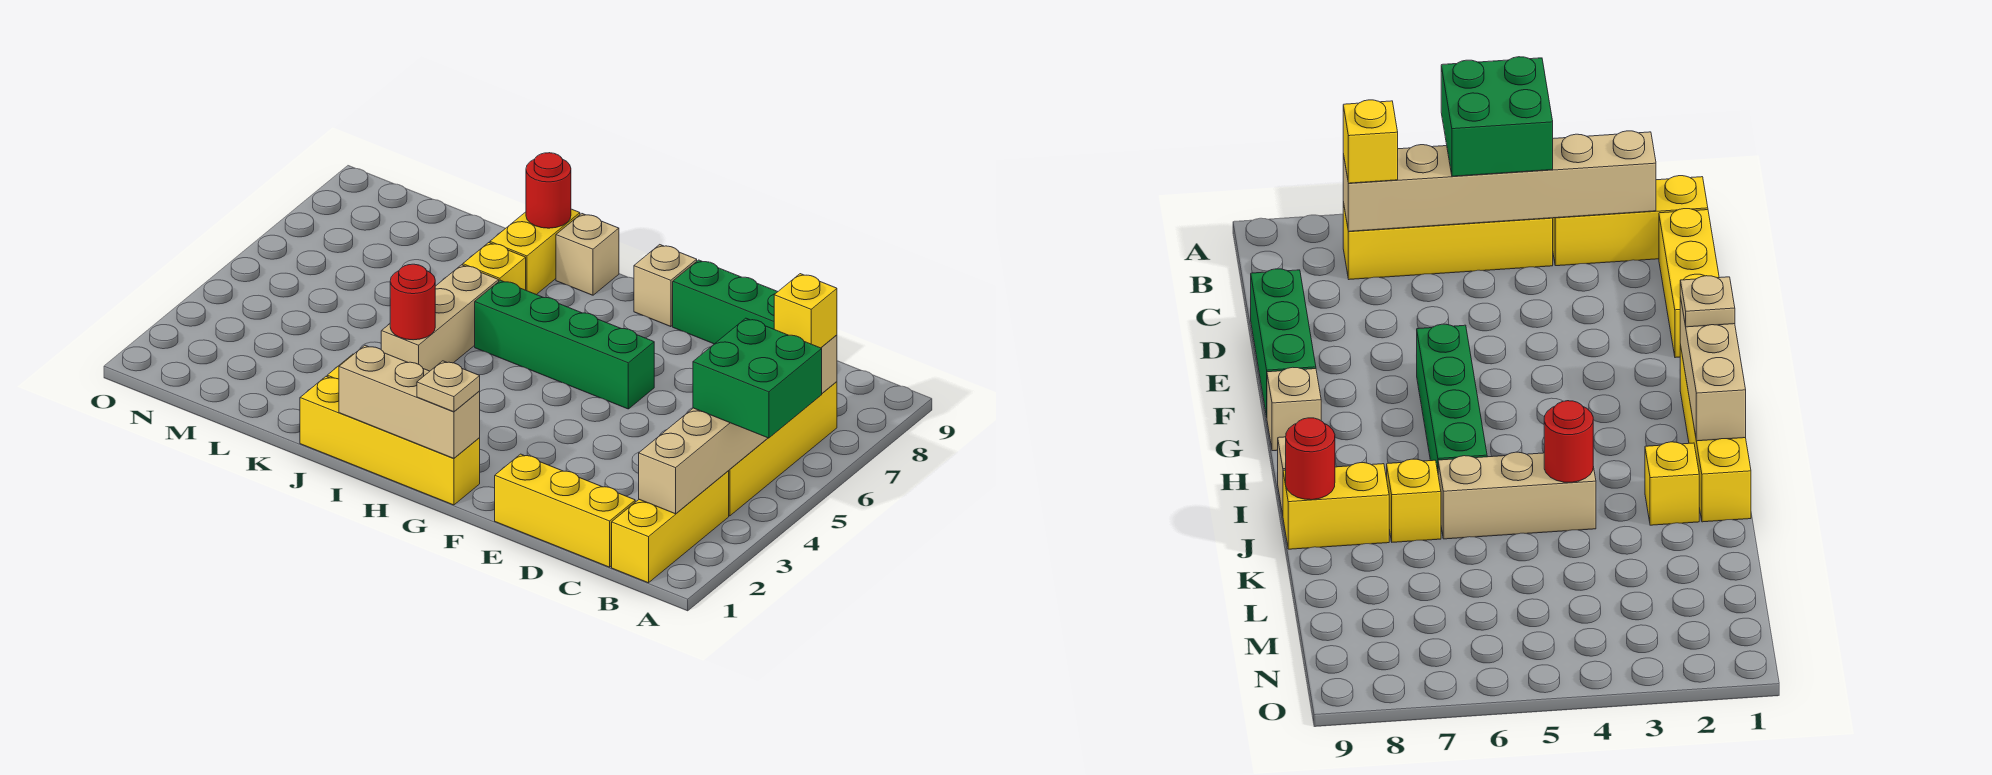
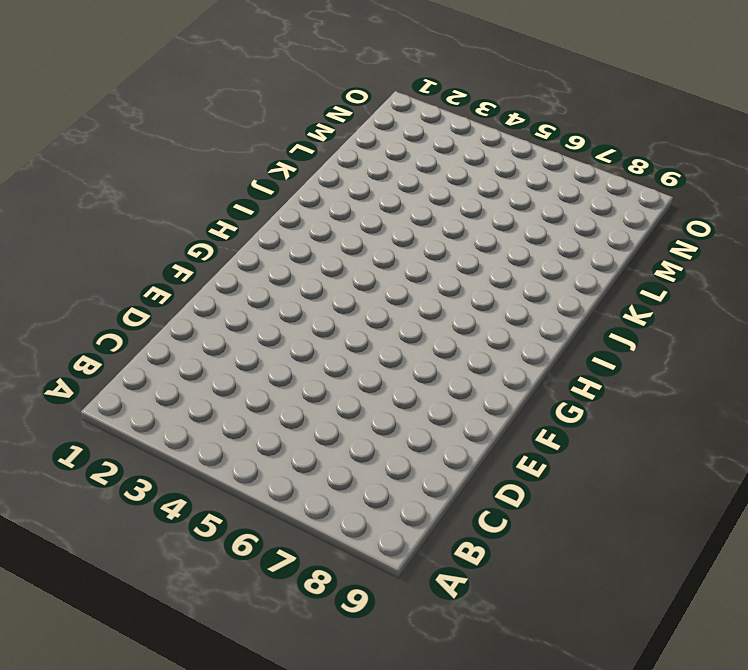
none -> yellow 1x3 brick [612,471,729,583]
none -> yellow 1x4 brick [729,382,837,516]
none -> yellow 1x3 brick [495,454,635,567]

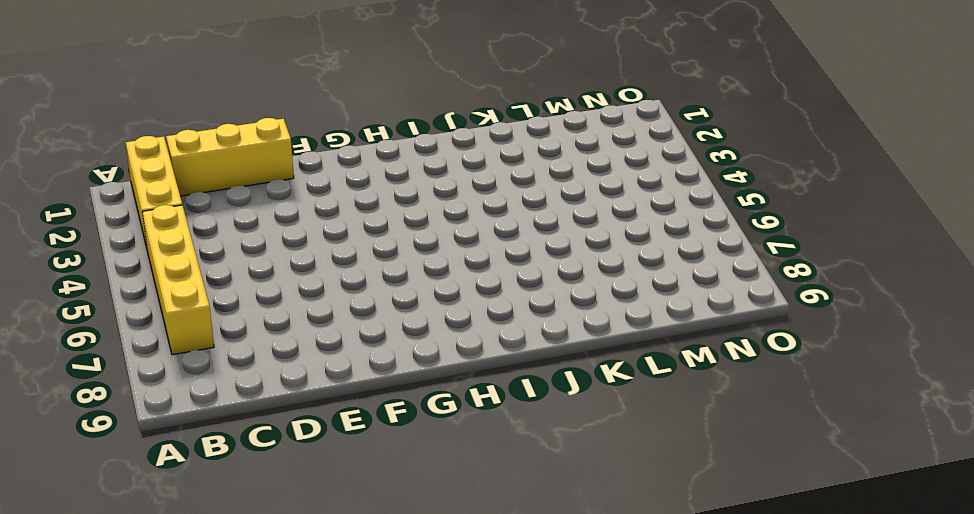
none -> green 1x3 brick [673,260,778,344]
none -> green 1x4 brick [475,280,654,409]
none -> yellow 1x4 brick [300,377,480,505]

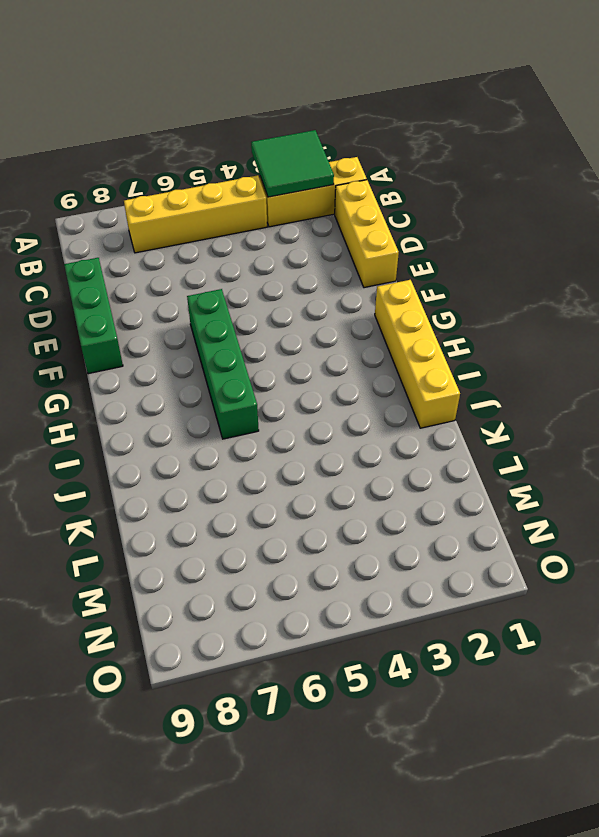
green 2x2 tile [251,130,334,197] -> tan 1x6 brick [639,335,837,514]
none -> tan 1x1 brick [634,245,697,327]
none -> tan 1x1 brick [556,214,619,295]
none -> yellow 1x1 brick [1645,442,1699,525]

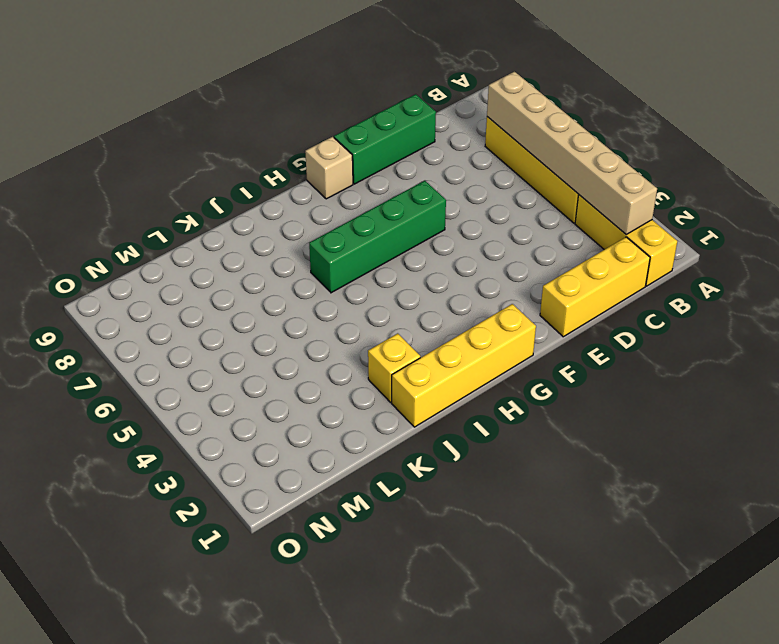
none -> tan 1x1 brick [556,214,619,295]
none -> tan 1x3 brick [381,265,499,371]
none -> yellow 1x1 brick [463,243,526,290]

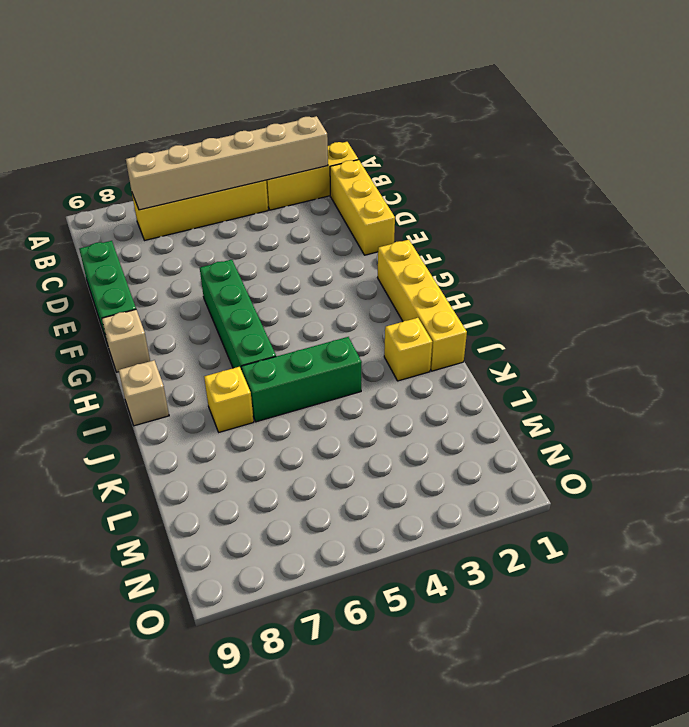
green 1x3 brick [242,337,362,422] -> tan 1x3 brick [381,265,499,371]
none -> yellow 1x2 brick [490,209,580,295]
none -> tan 1x3 brick [339,345,480,458]
none -> red 1x1 round brick [390,264,435,340]

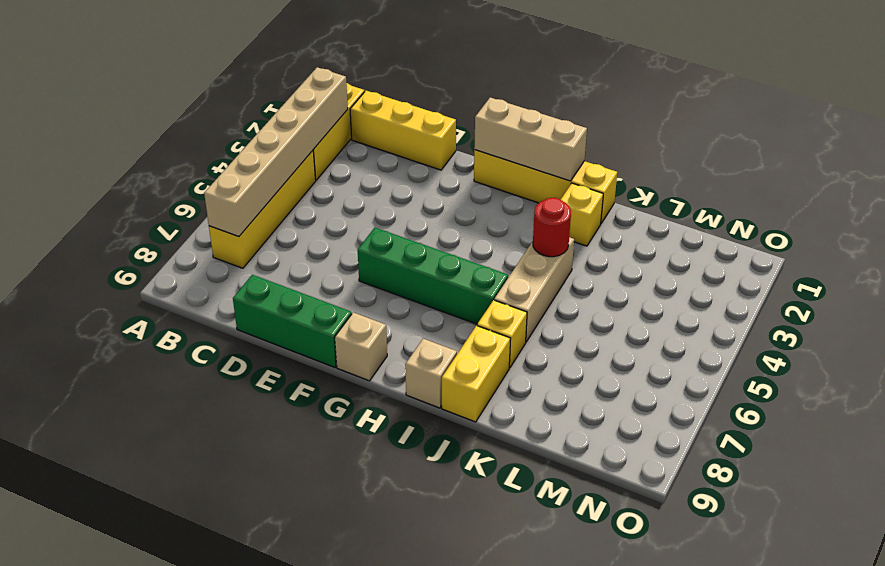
none -> red 1x1 round brick [526,153,571,228]
none -> green 2x2 brick [693,318,822,438]
none -> yellow 1x1 brick [774,274,837,348]

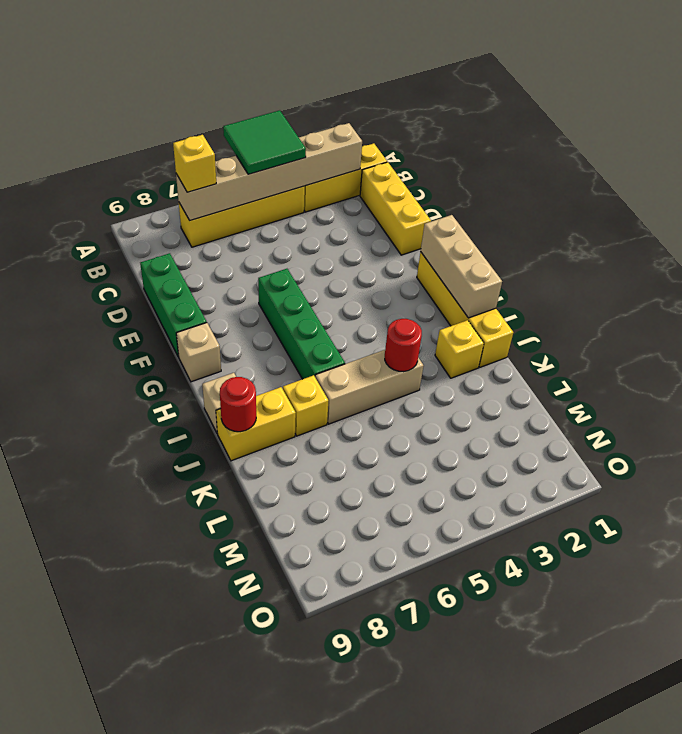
green 2x2 tile [223,110,306,174] -> green 2x2 brick [693,318,822,438]
none -> tan 1x1 plate [417,361,480,412]

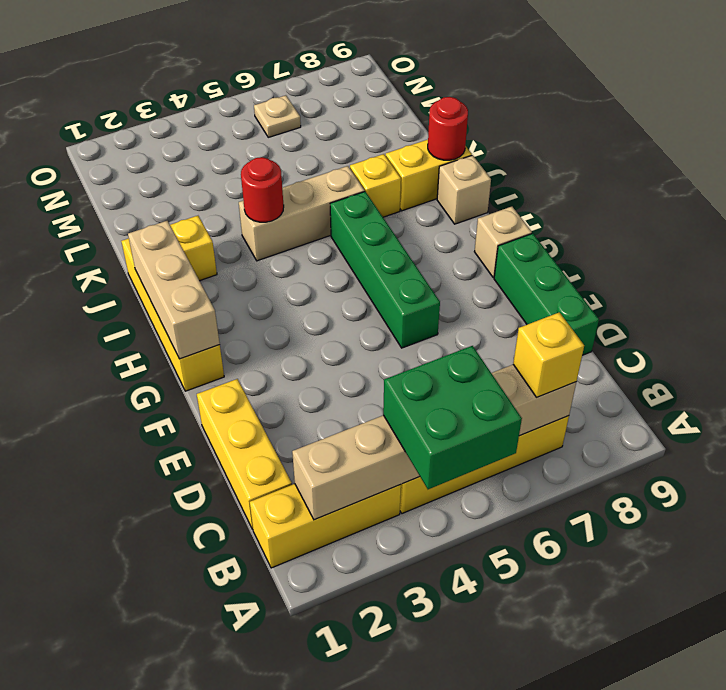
tan 1x1 plate [254,95,301,137] -> tan 1x1 plate moved to [417,361,480,412]

